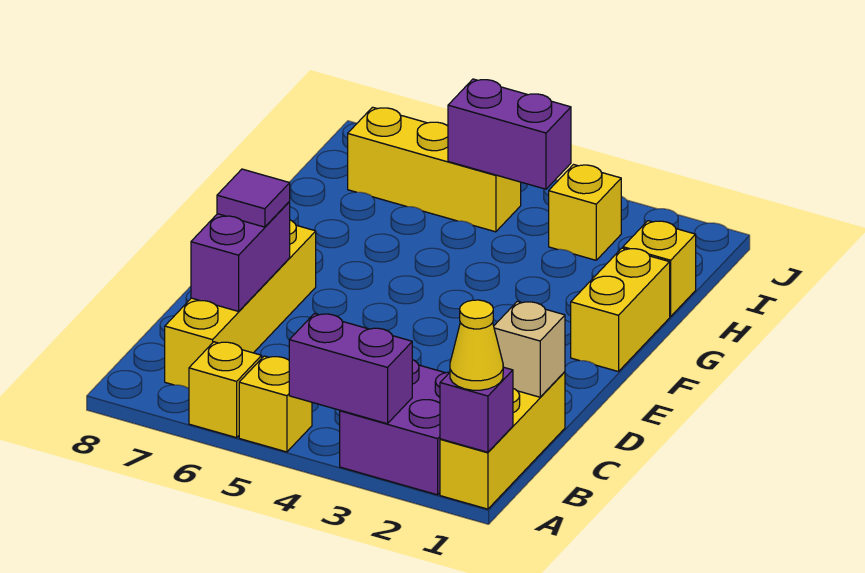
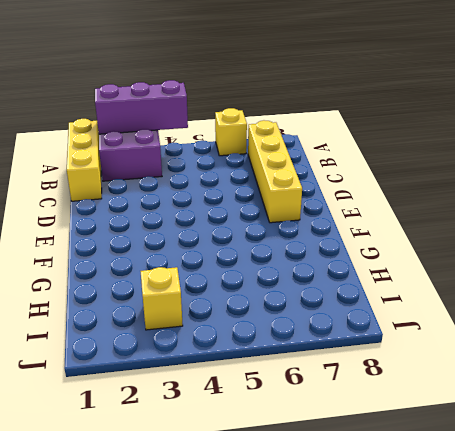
purple 1x3 brick [95,80,188,134] -> purple 1x2 brick [289,314,412,424]
none -> yellow 1x1 brick [239,356,312,452]
none -> yellow 1x2 brick [571,248,670,372]
none -> yellow 1x1 brick [623,221,696,316]

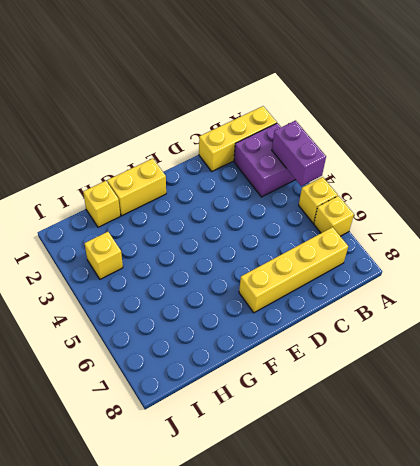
none -> yellow 1x3 brick [348,107,521,232]
none -> purple 1x1 brick [440,367,513,452]
none -> tan 1x1 brick [494,301,565,397]

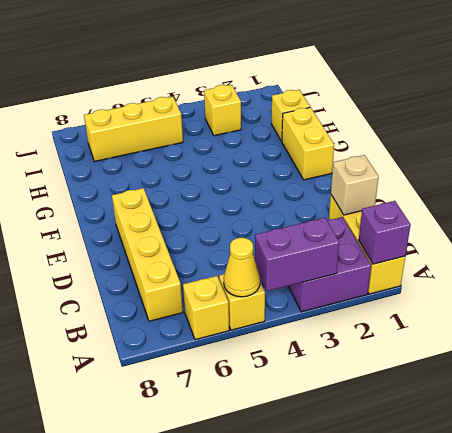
yellow 1x1 cone [224,238,260,297] -> yellow 1x1 cone moved to [450,300,503,390]
none -> purple 1x2 brick [191,202,290,311]
none -> purple 1x2 brick [448,79,571,189]
none -> purple 1x1 tile [217,169,290,227]

